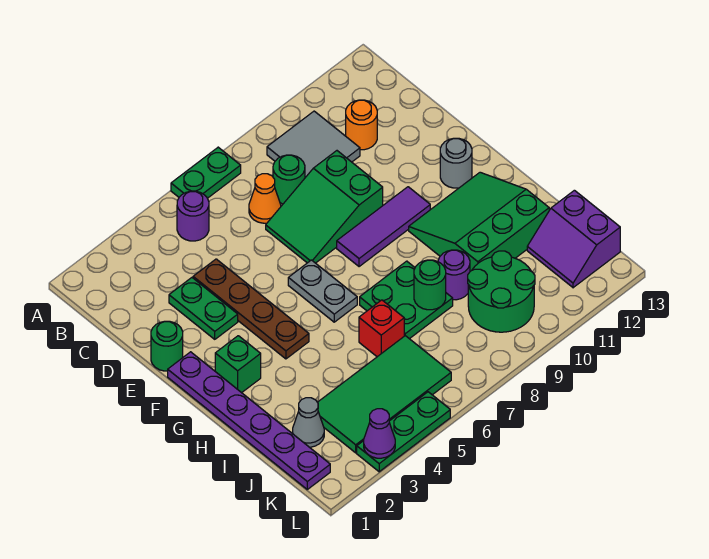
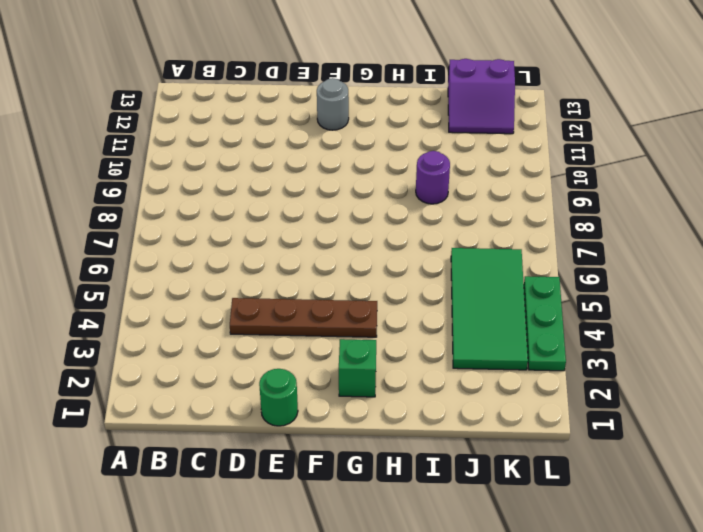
none -> green 1x2 plate [171,147,241,198]
none -> purple 1x1 round brick [177,191,209,241]
none -> grey 2x2 tile [267,111,360,178]

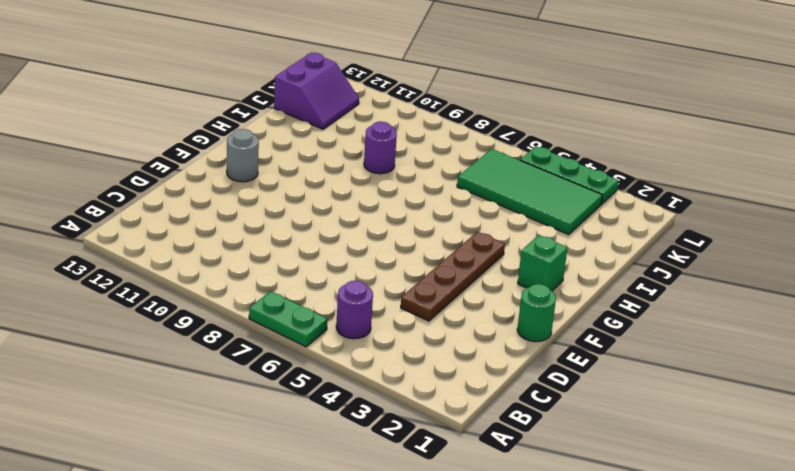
none -> grey 2x2 tile [267,111,360,178]
none -> orange 1x1 cone [249,174,281,223]
none -> green 1x1 round brick [273,155,305,204]

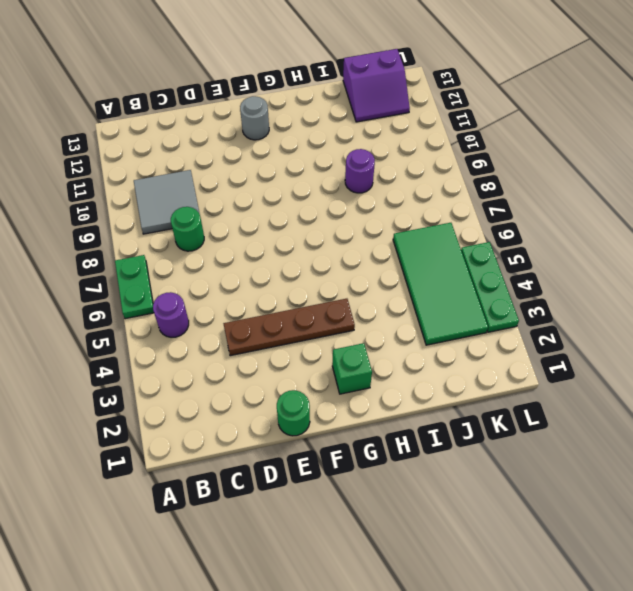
none -> orange 1x1 cone [249,174,281,223]
none -> orange 1x1 round brick [346,100,377,150]
none -> green 1x2 plate [169,278,238,339]

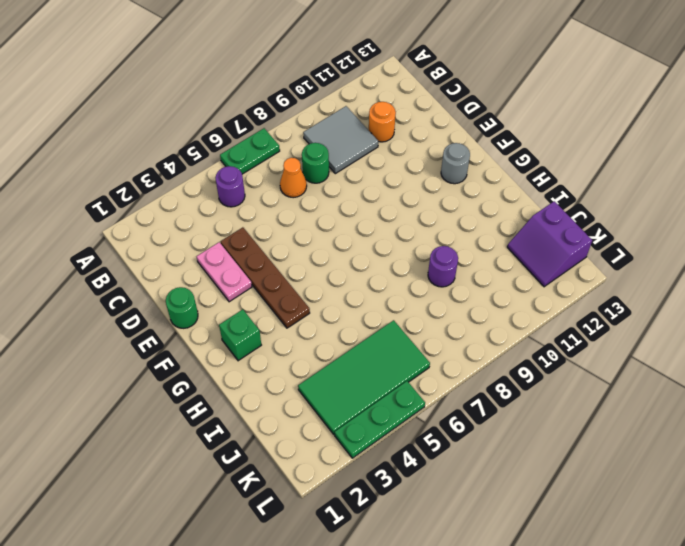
pink 1x2 plate [196,242,252,302] -> green 1x2 plate [169,278,238,339]
none -> green 2x3 slope [266,151,383,263]
none -> purple 1x6 plate [168,352,330,489]
none -> grey 1x2 plate [288,260,357,322]

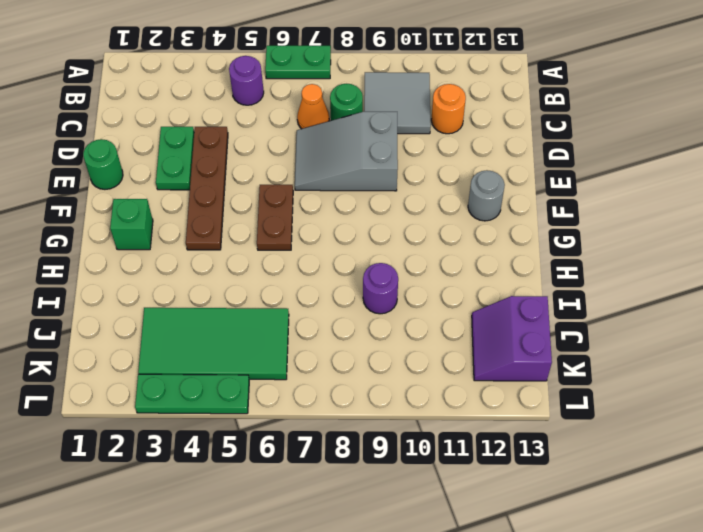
grey 2x3 slope [295,112,398,191] -> green 2x3 slope [266,151,383,263]
brown 1x2 plate [257,185,293,250] -> grey 1x2 plate [288,260,357,322]
none -> purple 1x6 plate [168,352,330,489]
none -> purple 1x3 tile [337,187,430,267]
none -> green 3x3 slope [409,172,549,271]

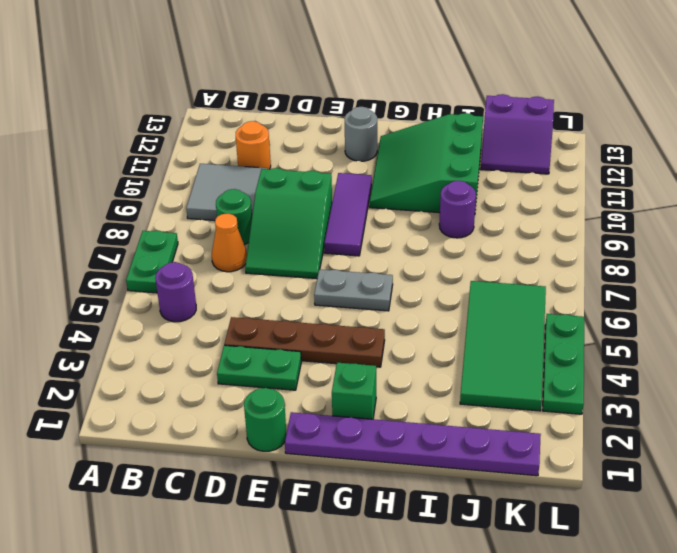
none -> green 2x2 plate [360,261,453,339]
none -> red 1x1 brick [359,300,404,357]
none -> grey 1x1 cone [293,398,324,447]

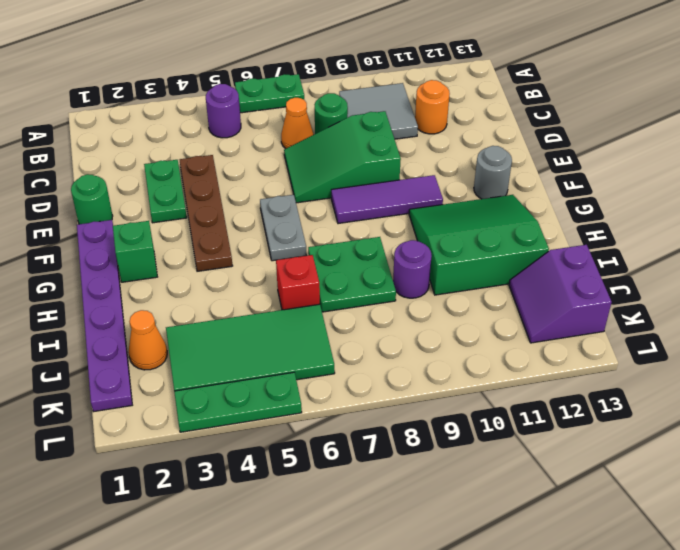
orange 1x1 cone [128,310,167,370] -> grey 1x1 cone [293,398,324,447]
none -> green 2x2 round brick [468,251,535,332]
none -> green 1x1 round brick [414,260,446,310]
none -> purple 1x1 cone [364,409,395,458]

